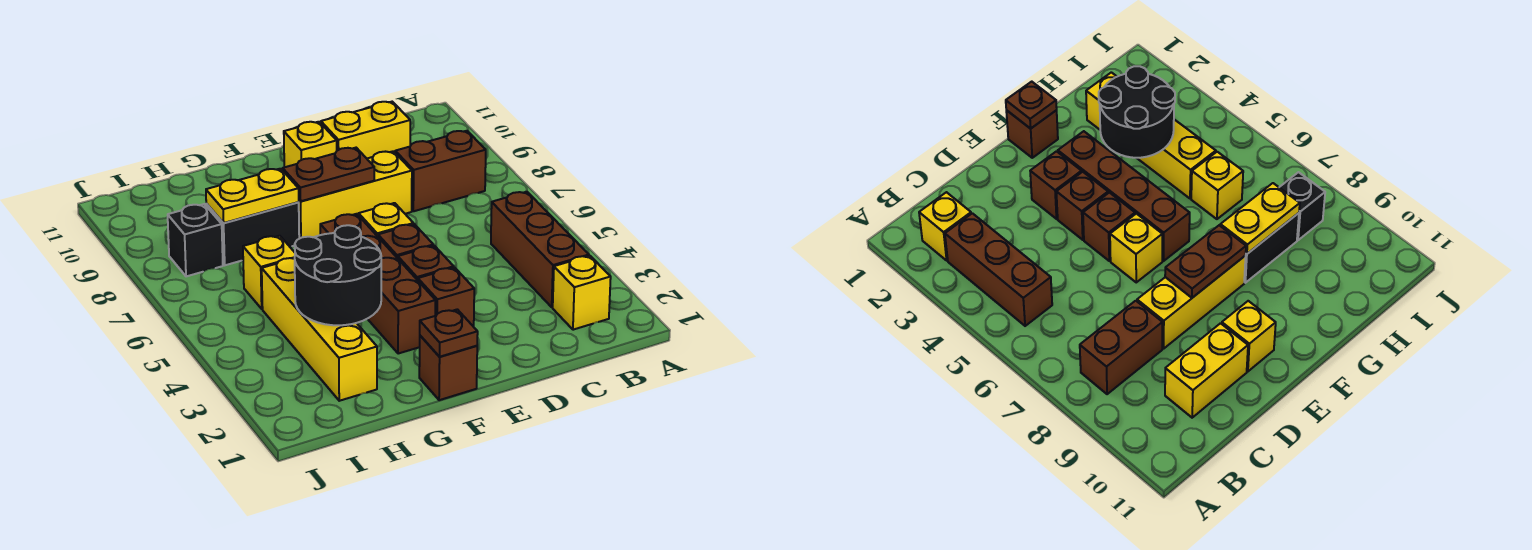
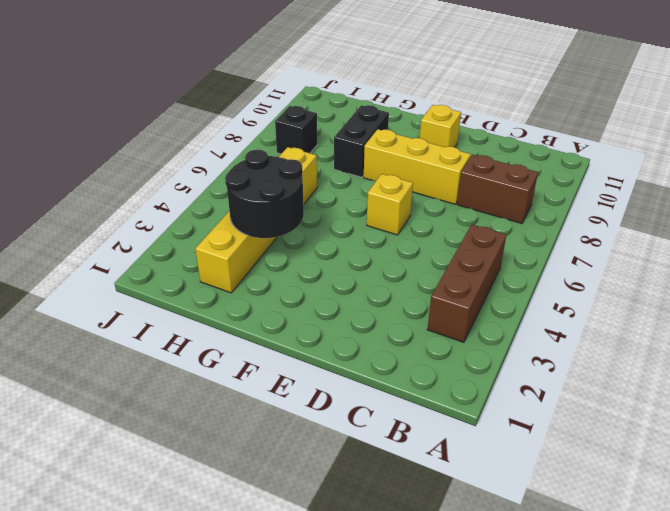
black 1x2 brick [334,105,389,177] -> black 1x2 brick turned to [206,202,299,265]
none -> yellow 1x1 brick [553,256,611,330]
none -> yellow 1x2 brick [321,102,410,158]
none -> brown 1x1 brick [418,267,474,327]

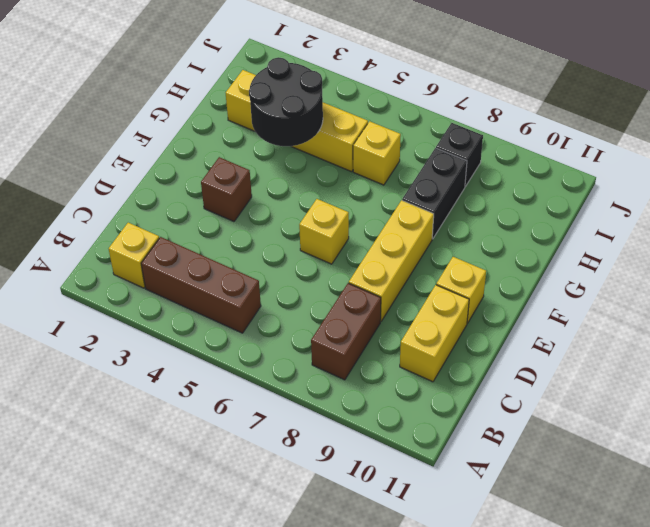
none -> brown 1x1 brick [398,246,454,280]
none -> brown 1x1 brick [378,224,433,258]
none -> brown 1x1 brick [419,336,477,400]

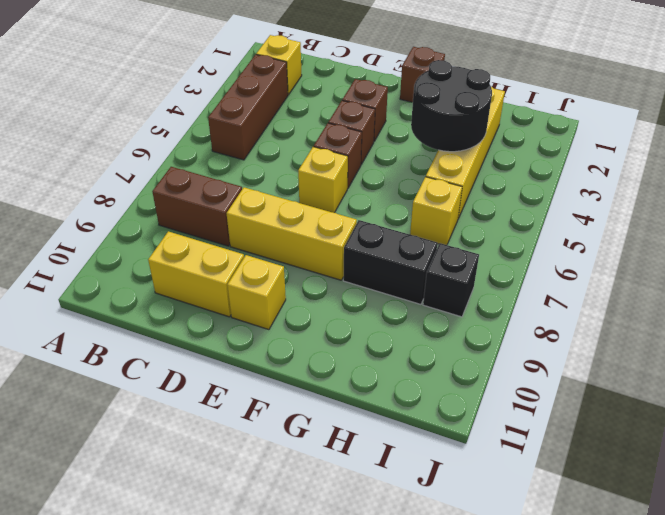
none -> brown 1x4 brick [320,214,435,354]
none -> brown 1x2 plate [283,148,374,201]
none -> brown 1x1 plate [420,309,478,357]

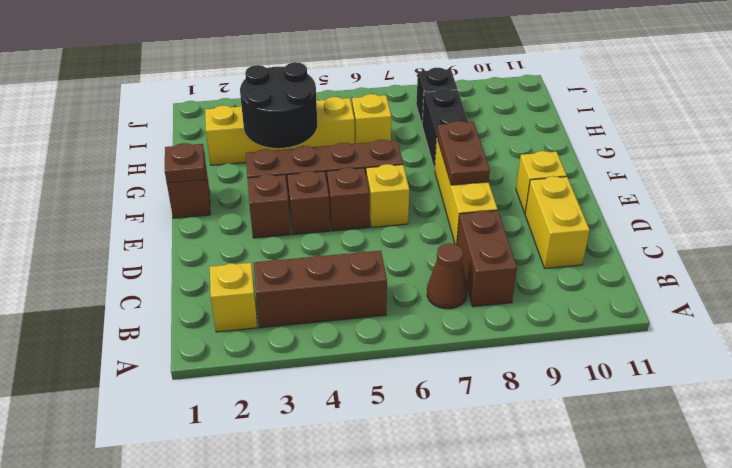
brown 1x1 cone [427,243,467,309] -> none
none -> yellow 1x2 plate [206,169,299,223]

